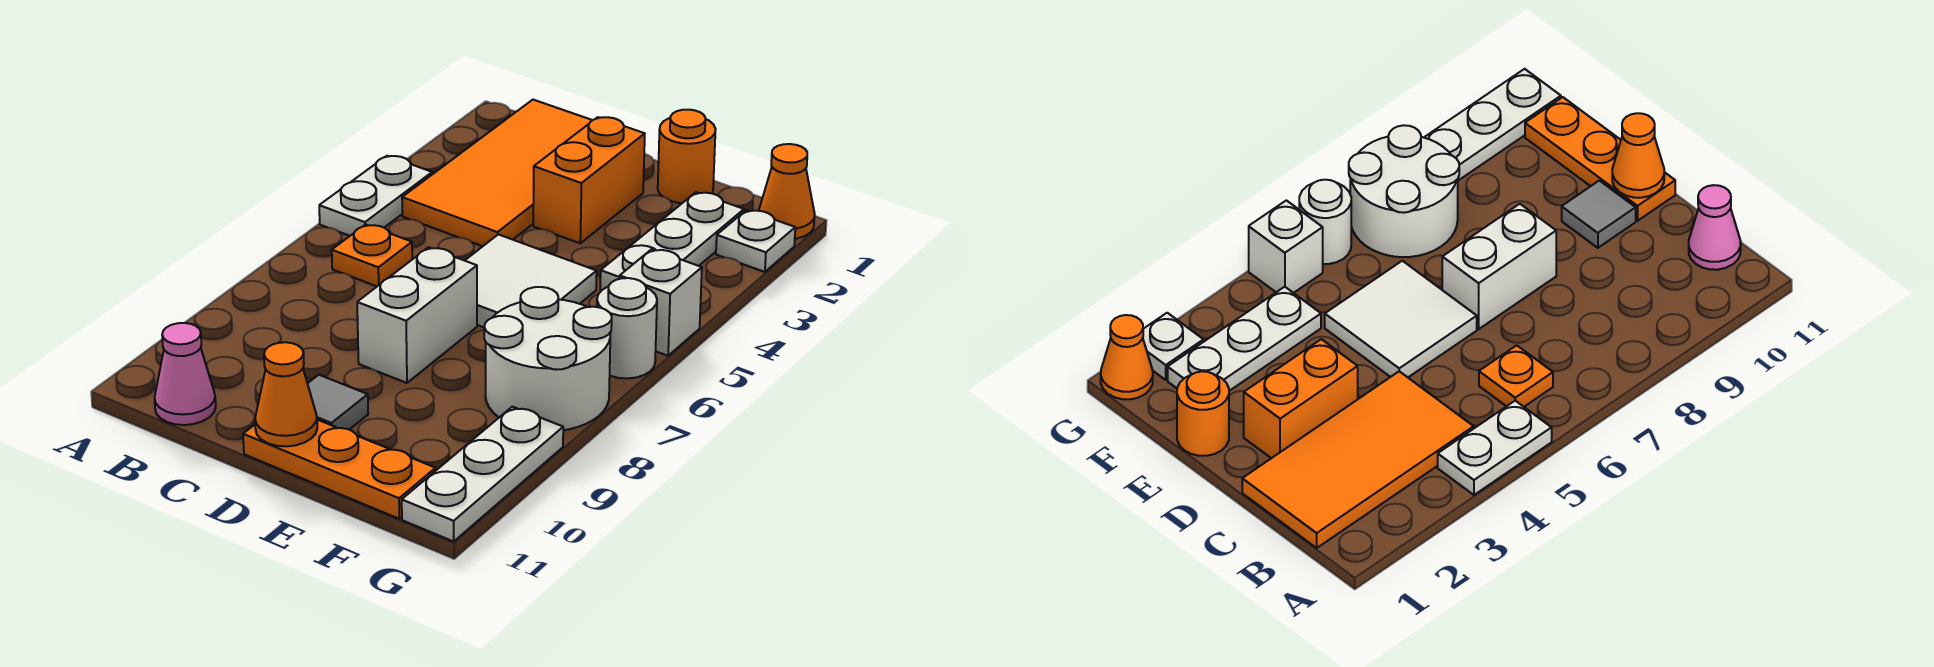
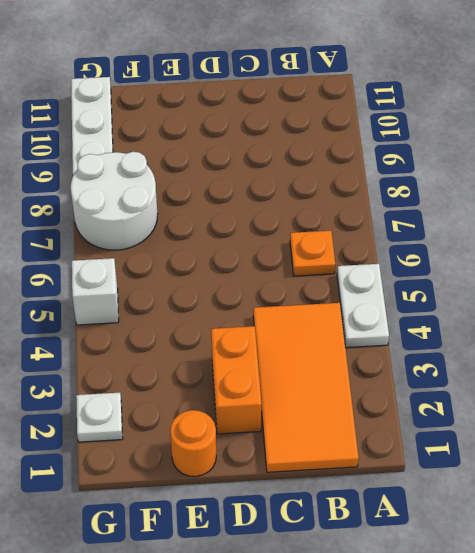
none -> pink 1x1 cone [155,323,216,425]
none -> white 2x2 tile [465,234,597,327]
none -> white 1x2 brick [357,247,477,383]

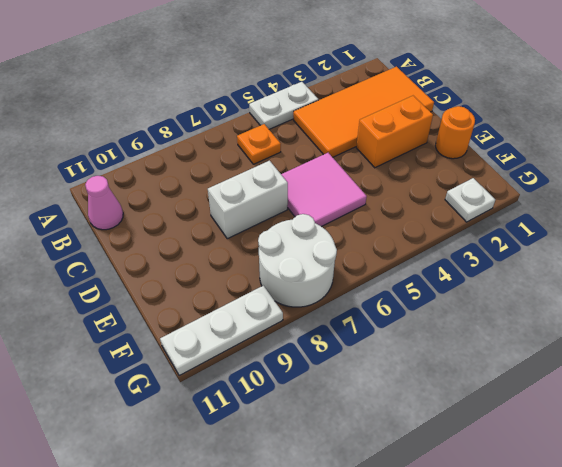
pink 2x2 tile [281,153,367,227] -> white 2x2 tile [465,234,597,327]
none -> grey 1x1 tile [307,375,368,430]
none -> orange 1x3 plate [243,420,436,519]
none -> white 1x3 plate [600,192,744,290]

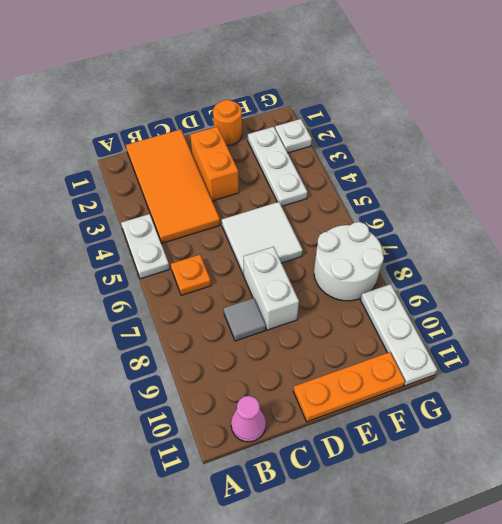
grey 1x1 tile [224,298,266,341] -> grey 1x1 tile moved to [307,375,368,430]
none -> orange 1x1 cone [759,144,815,239]
none -> white 1x1 brick [620,249,702,356]
none -> white 1x1 round brick [597,278,657,378]

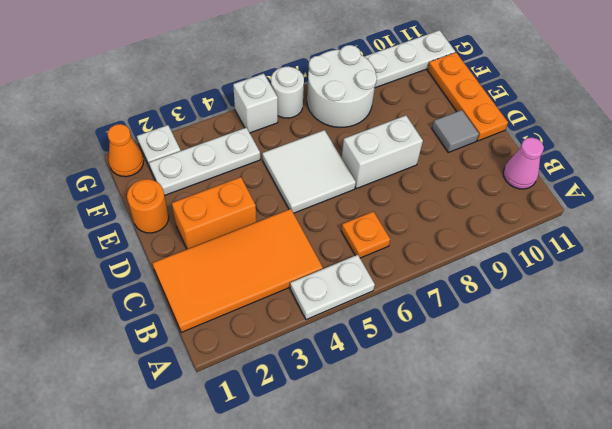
none -> orange 1x1 cone [255,342,317,446]

